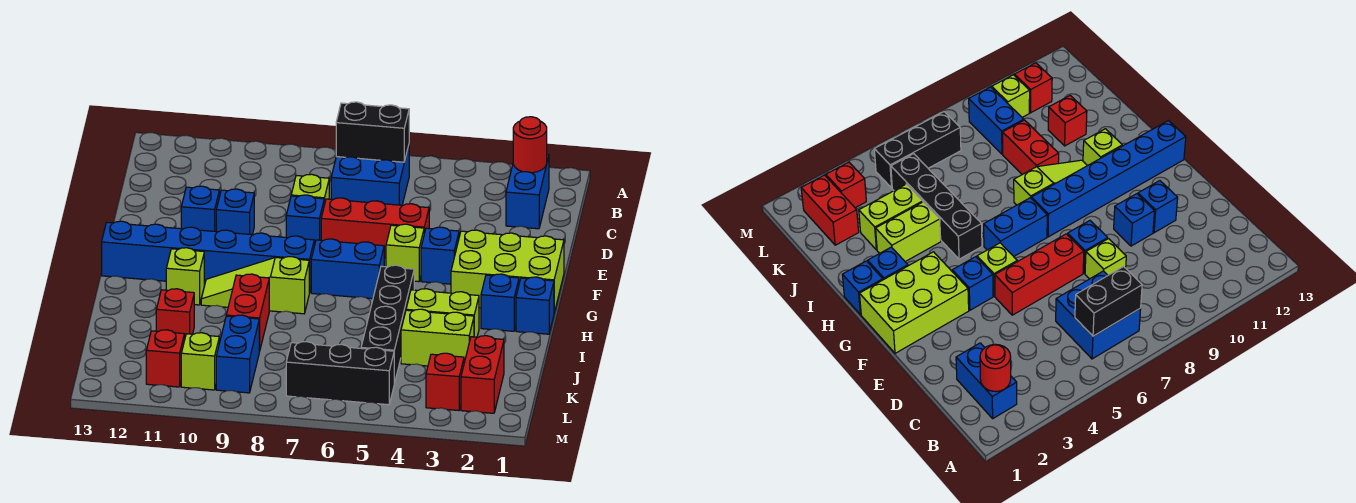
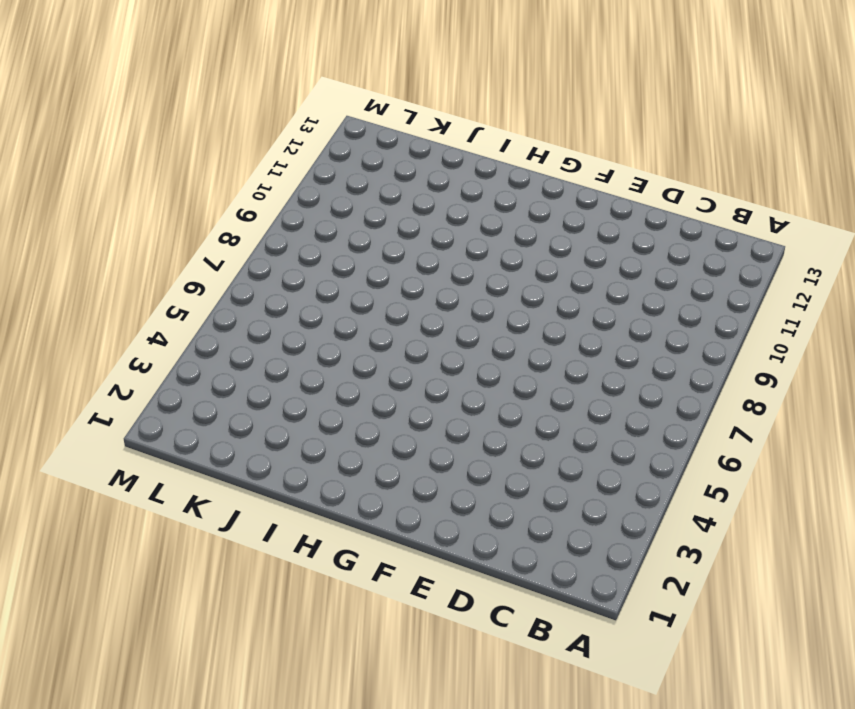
none -> blue 1x2 brick [506,155,549,229]
none -> blue 2x2 brick [331,146,409,205]
none -> lime 1x1 brick [291,174,329,205]

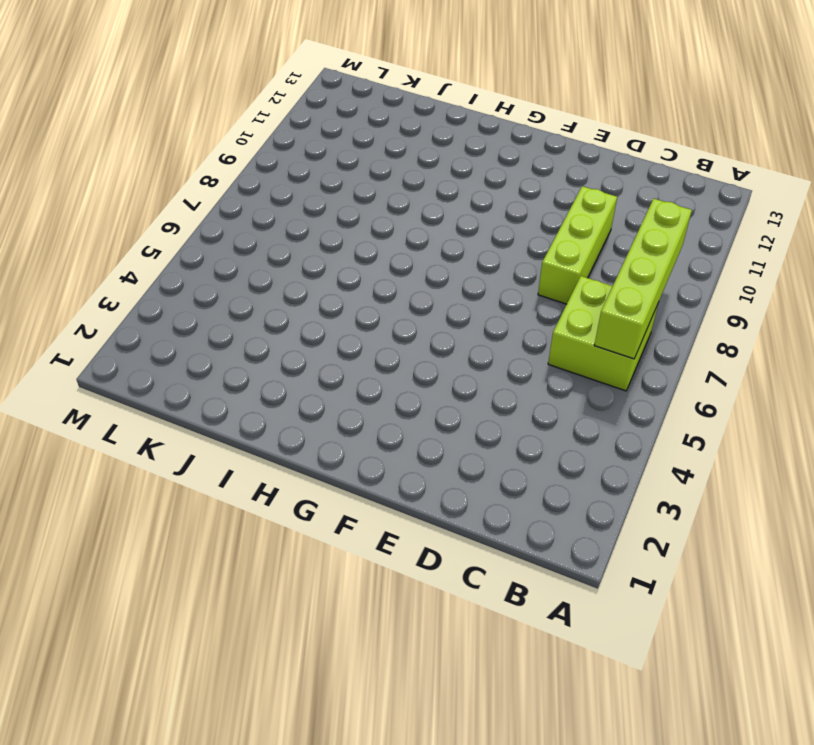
lime 2x2 brick [548,276,658,391] -> blue 2x2 brick [331,146,409,205]
lime 1x4 brick [594,199,692,359] -> black 1x2 brick [336,102,409,162]
lime 1x3 brick [538,186,617,304] -> lime 1x1 brick [291,174,329,205]
none -> blue 1x2 brick [506,155,549,229]
none -> red 1x3 brick [321,198,429,258]
none -> blue 1x1 brick [286,195,324,246]

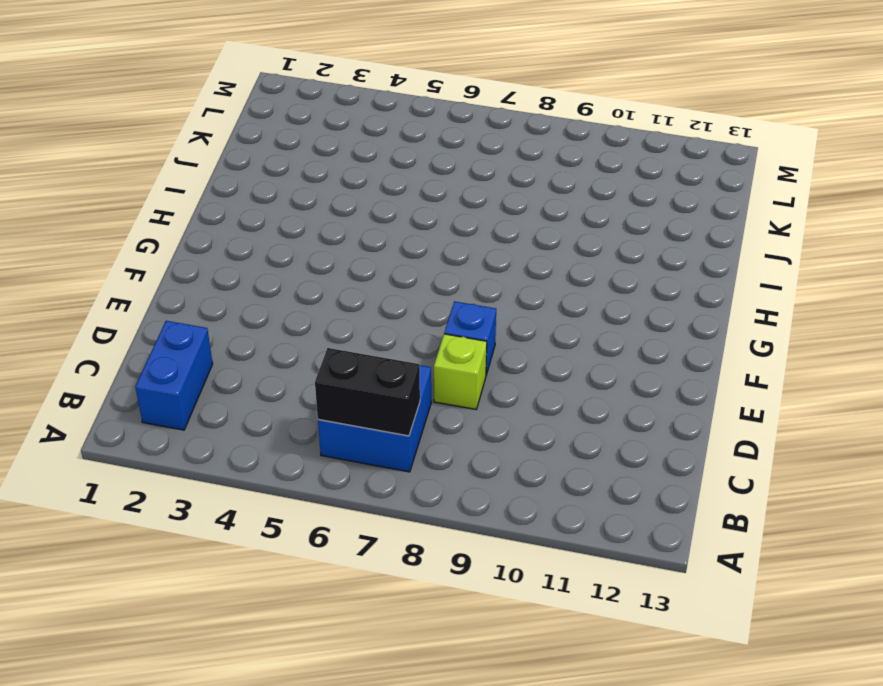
none -> red 1x3 brick [321,198,429,258]
none -> blue 1x1 brick [216,189,254,235]
none -> blue 1x1 brick [181,186,219,232]

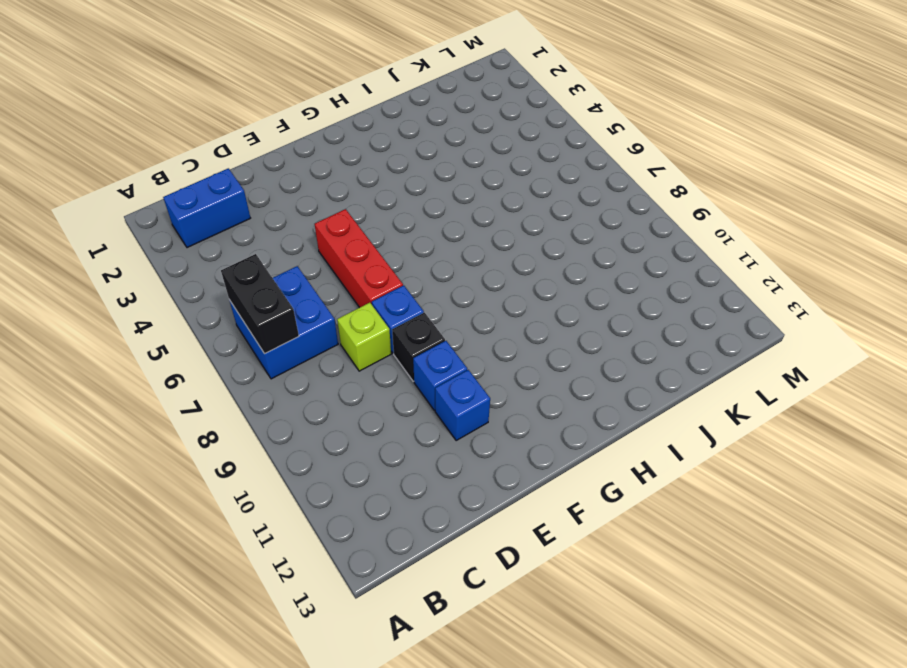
black 1x1 brick [392,313,445,381] -> none
none -> lime 2x3 brick [451,230,564,312]
none -> blue 1x1 brick [421,227,459,284]
none -> lime 1x1 brick [386,224,424,282]

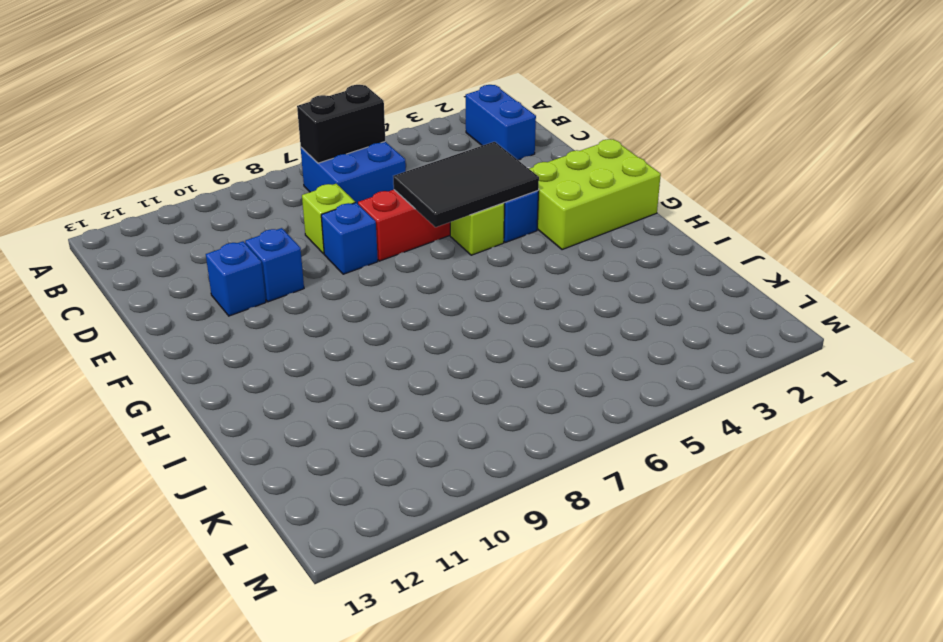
black 2x3 tile [393,142,539,227] -> none
none -> blue 1x2 brick [311,239,384,299]
none -> blue 1x6 brick [102,221,314,293]
none -> blue 1x1 brick [516,277,554,334]

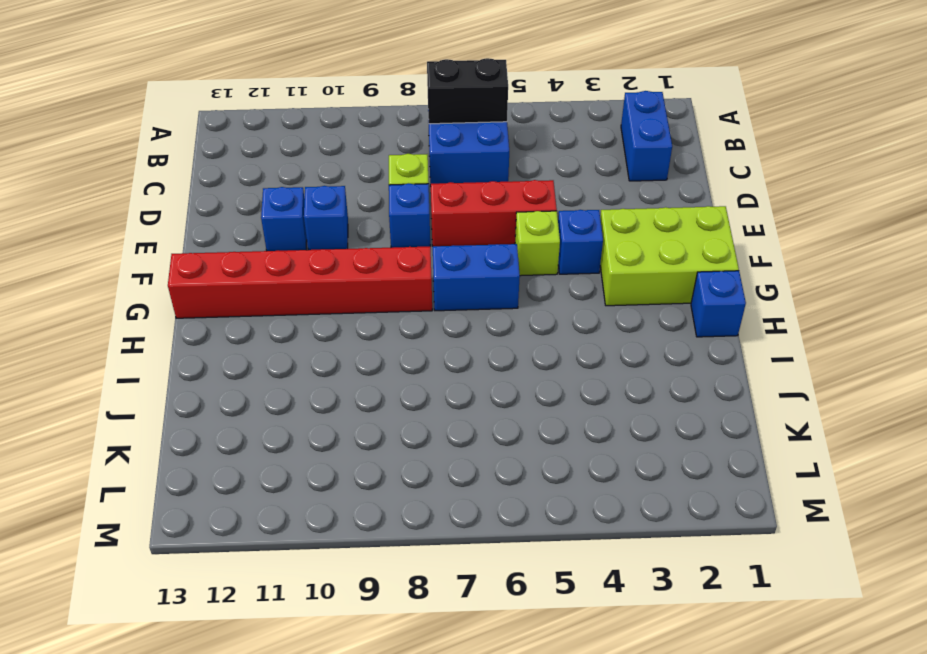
red 1x6 brick [168,246,432,318] -> blue 1x6 brick [102,221,314,293]
none -> blue 1x1 brick [481,274,519,331]
none -> black 1x4 brick [361,265,414,384]
none -> lime 1x3 slope [201,257,309,314]

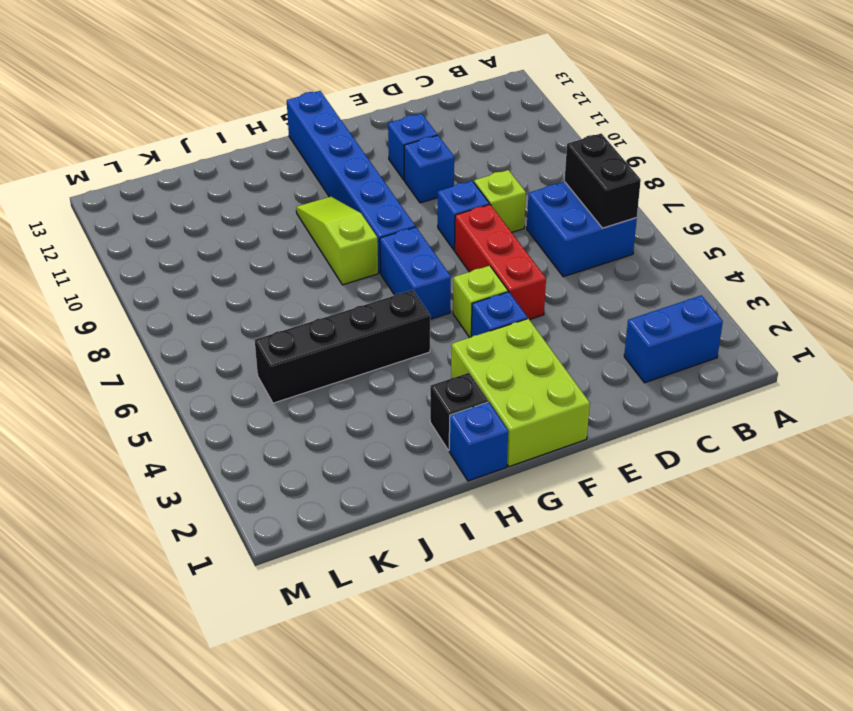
black 1x1 brick [430,373,488,450] -> blue 1x1 brick [481,274,519,331]
none -> lime 1x1 brick [166,248,204,305]
none -> lime 1x2 brick [406,289,479,337]
none -> red 1x2 brick [226,274,269,352]

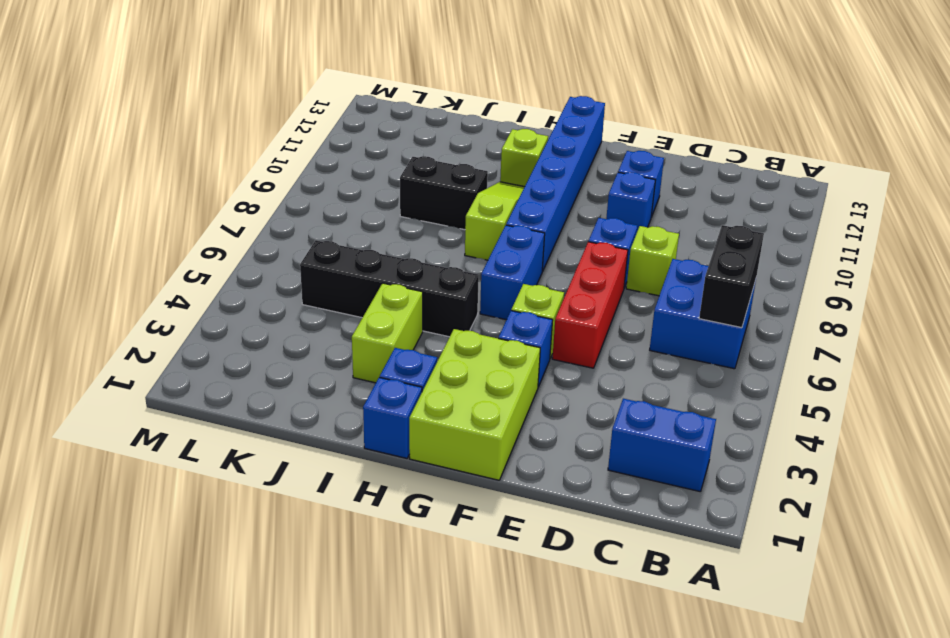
black 1x2 brick [400,156,488,230] -> red 1x2 brick [226,274,269,352]
none -> lime 1x2 brick [401,309,474,366]
none -> red 1x1 brick [156,289,194,337]
none -> red 1x2 brick [461,336,504,413]

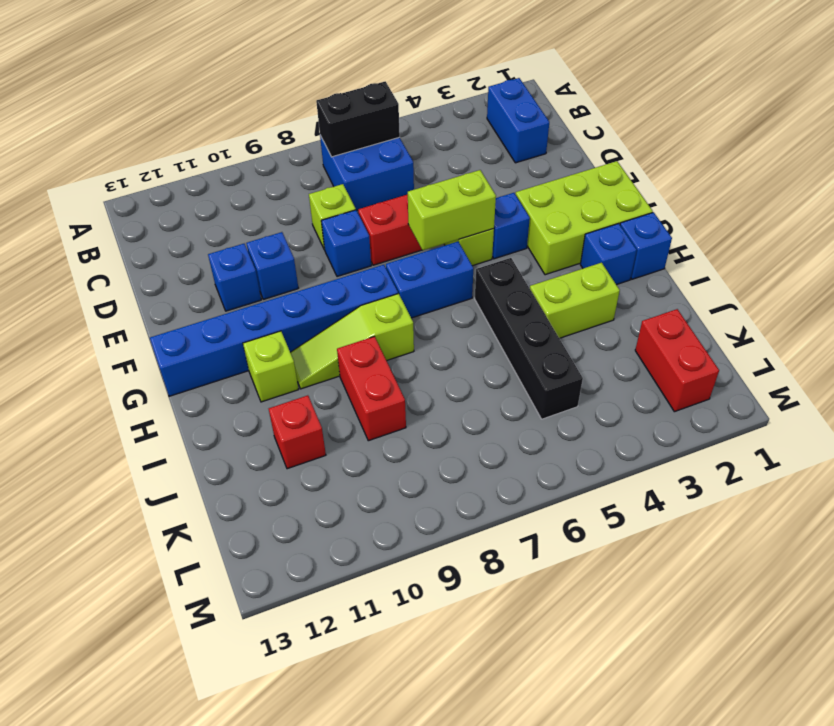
lime 1x2 brick [408,170,496,250] -> lime 1x2 brick moved to [401,309,474,366]
none -> blue 1x2 brick [216,315,259,393]
none -> red 1x1 brick [426,353,464,411]
none -> black 1x3 brick [286,342,394,405]

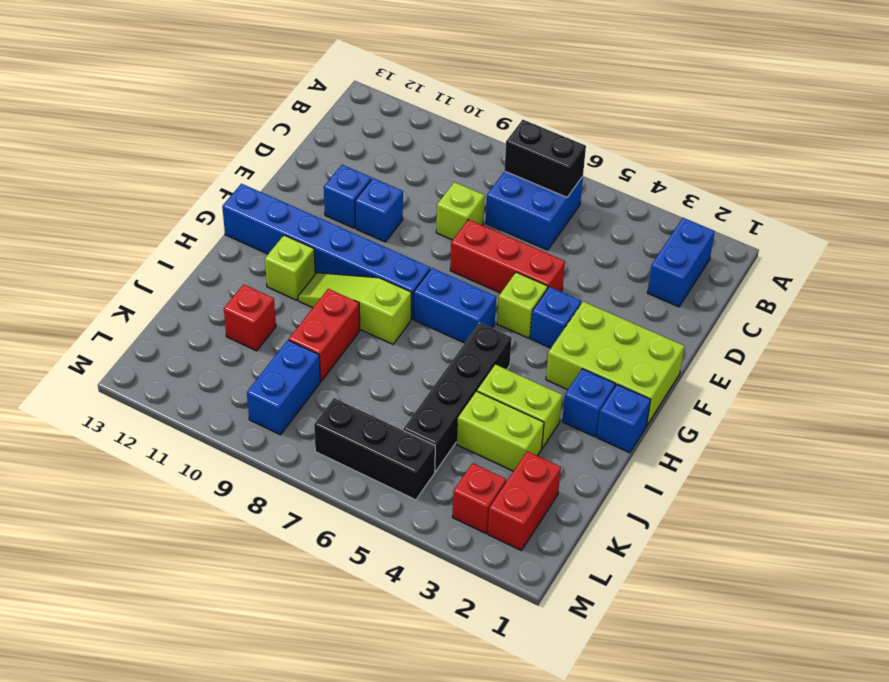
none -> blue 1x1 brick [286,195,324,246]
none -> lime 1x1 brick [181,333,219,390]
none -> red 1x1 brick [146,330,185,387]

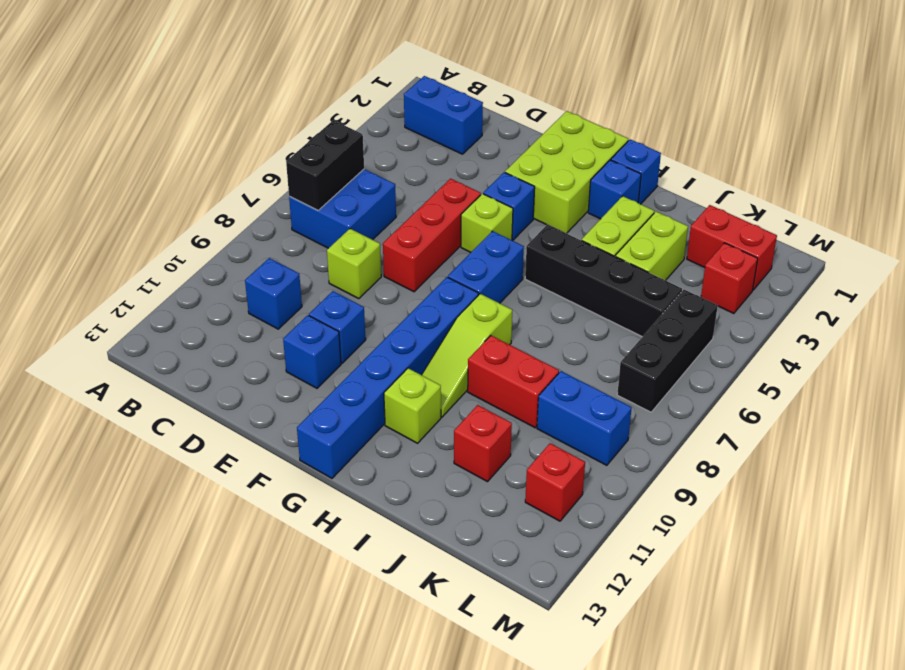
blue 1x1 brick [245,258,302,329] -> blue 1x1 brick moved to [286,195,324,246]
none -> lime 1x1 brick [181,333,219,390]
none -> red 1x1 round brick [513,117,547,173]

